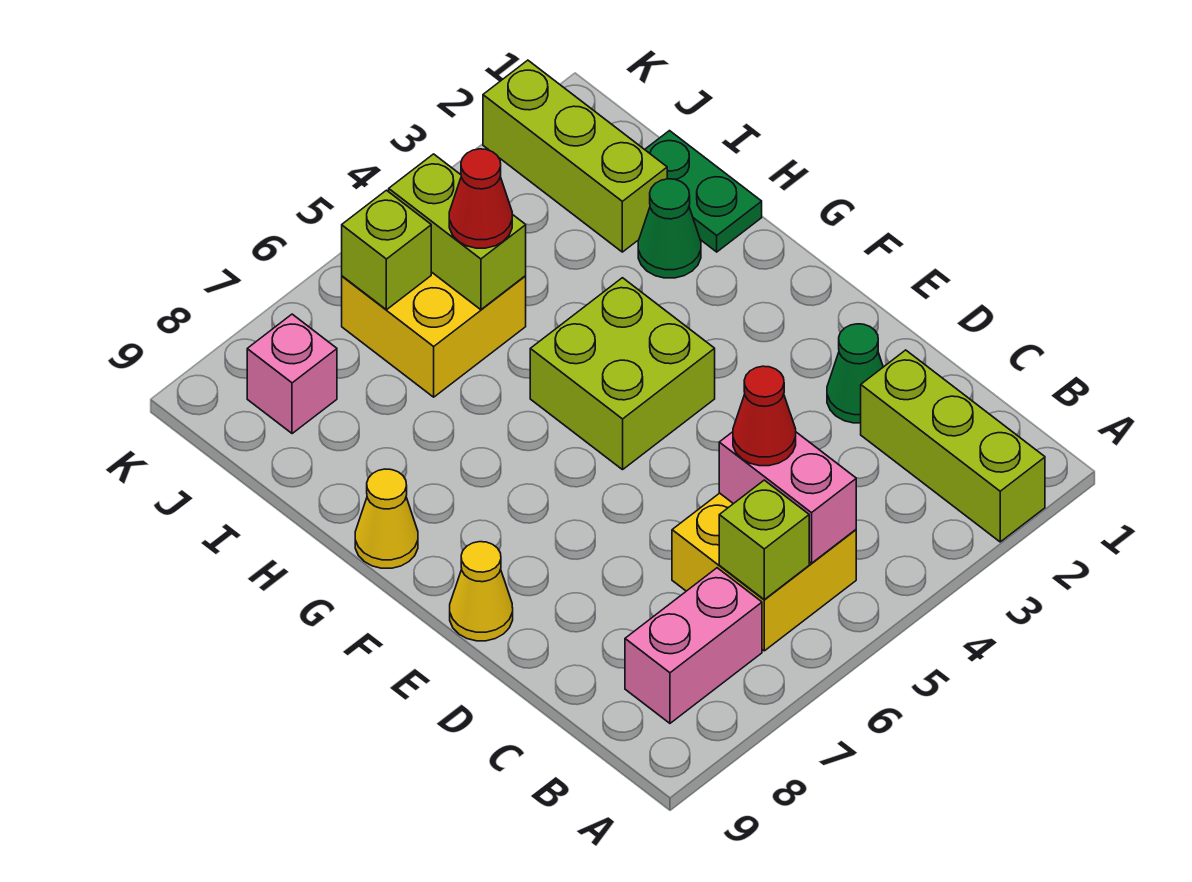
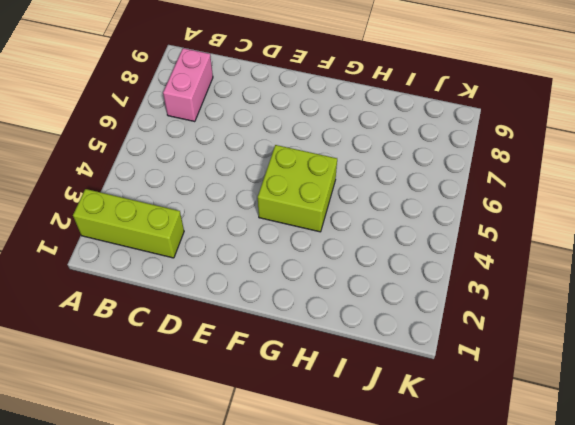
none -> yellow 2x2 brick [672,493,856,651]
none -> green 1x1 cone [827,324,883,423]
none -> yellow 1x1 cone [450,542,513,641]

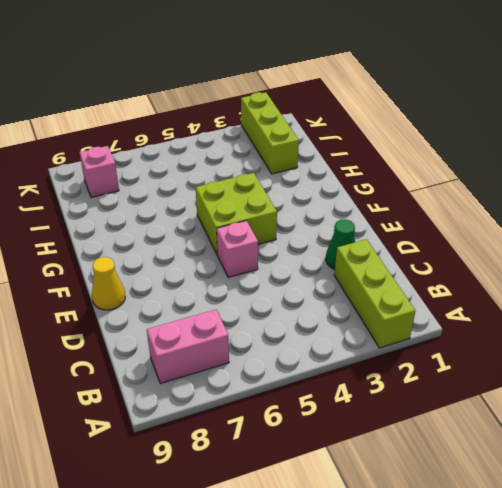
pink 1x1 brick [217,221,258,277] -> none
none -> yellow 2x2 brick [672,493,856,651]
none -> yellow 1x1 cone [355,469,418,568]
none -> green 1x2 plate [645,131,762,252]

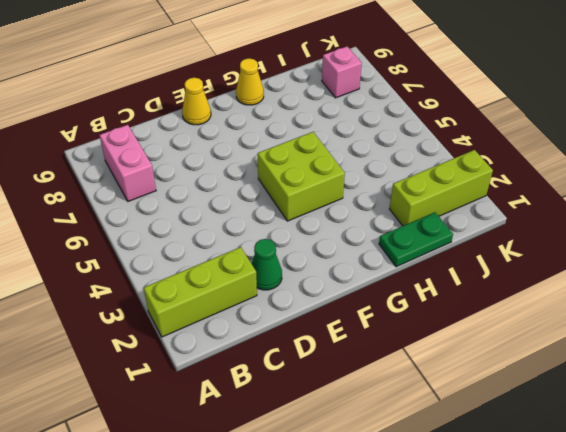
none -> yellow 2x2 brick [672,493,856,651]
none -> green 1x1 cone [638,179,701,278]
none -> yellow 2x2 brick [342,272,526,397]

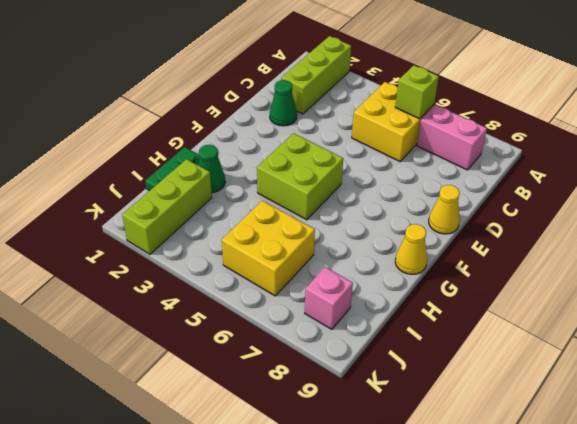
none -> pink 1x2 brick [719,432,856,563]
none -> lime 1x2 brick [389,154,526,310]
none -> lime 1x1 brick [342,190,431,310]

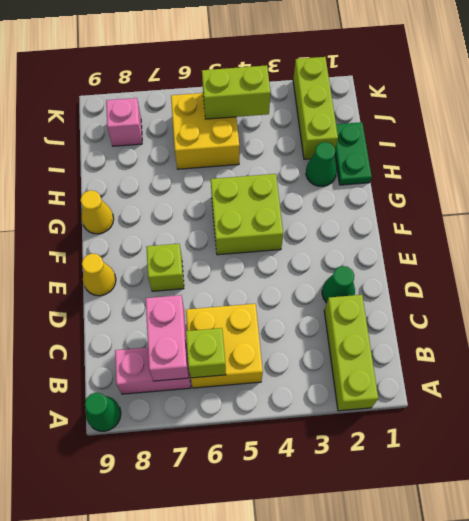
green 1x1 cone [85,393,121,431] -> none
pink 1x2 brick [146,295,189,381] -> pink 1x2 brick moved to [719,432,856,563]
lime 1x1 brick [146,244,184,291] -> lime 1x1 brick moved to [342,190,431,310]
lime 1x2 brick [202,65,271,119] -> lime 1x2 brick turned to [389,154,526,310]
none -> red 1x1 cone [733,366,796,466]
none -> red 1x1 cone [449,149,512,248]

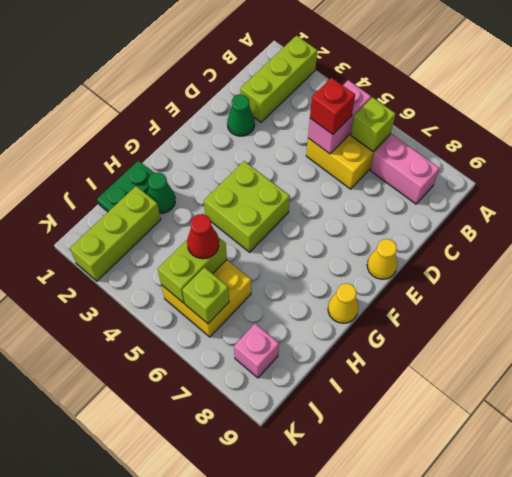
red 1x1 brick [310,78,355,134] -> red 1x1 cone [733,366,796,466]

